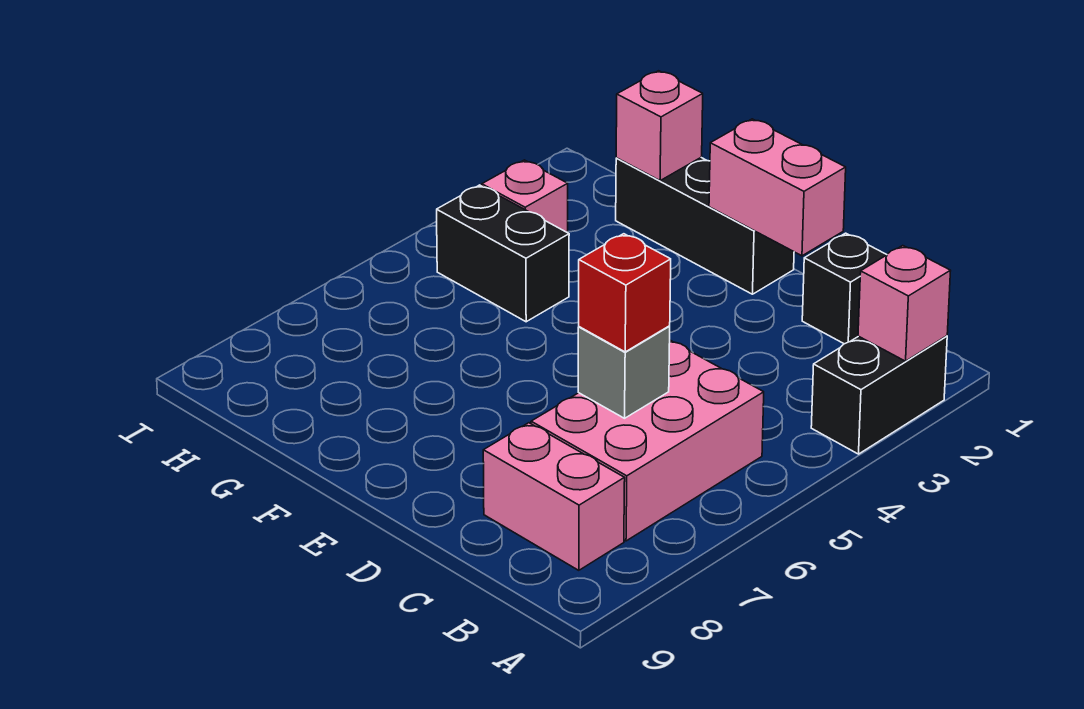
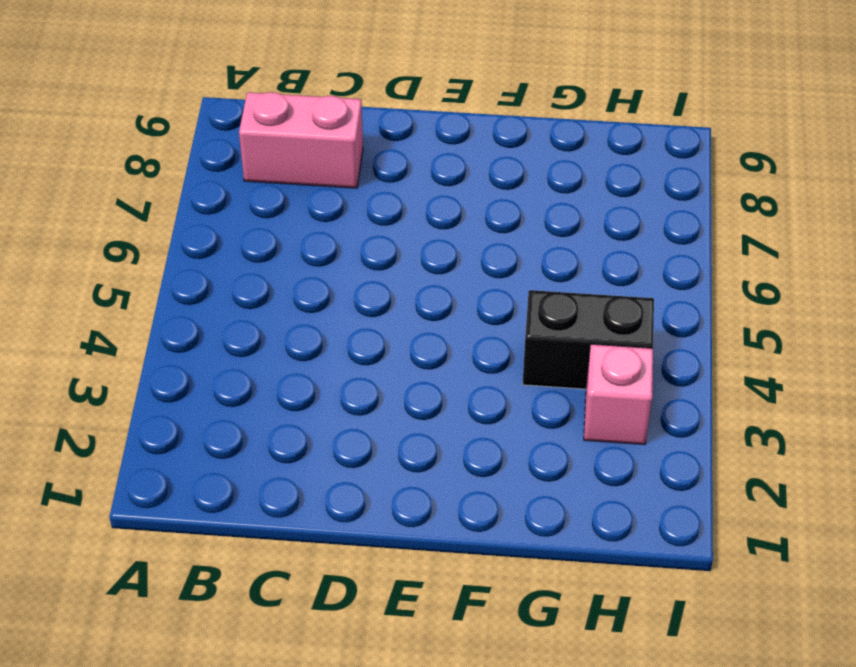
none -> black 1x2 brick [811,336,947,454]
none -> pink 2x3 brick [531,340,764,541]
none -> black 1x1 brick [802,233,887,344]

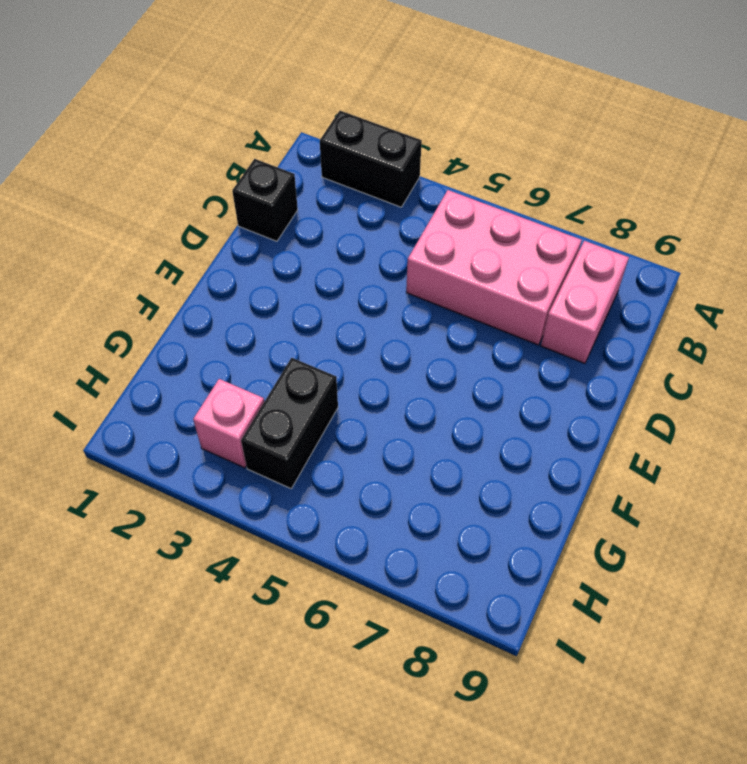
none -> black 1x3 brick [616,158,794,294]
none -> pink 1x1 brick [858,246,950,361]
none -> grey 1x1 brick [578,326,670,418]

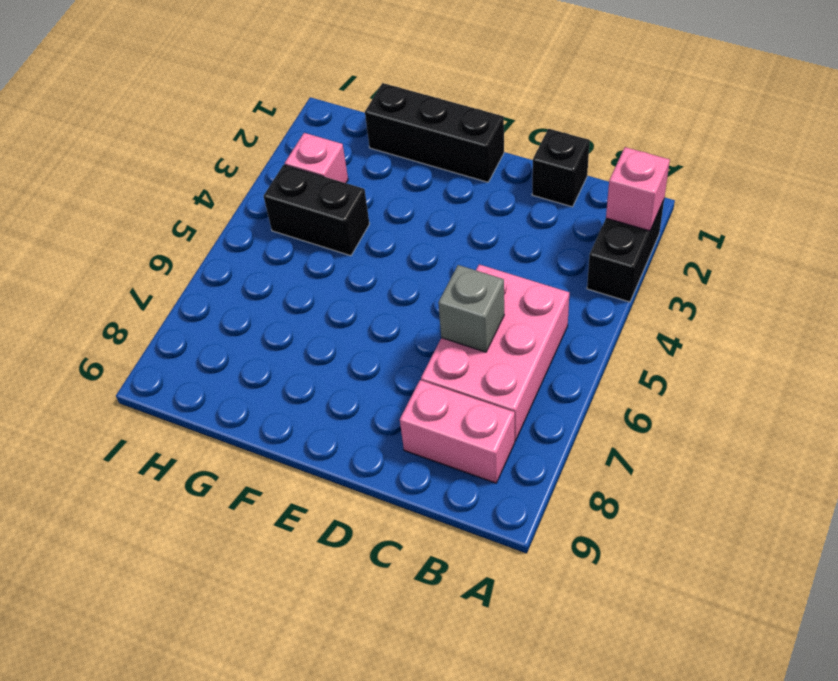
none -> pink 1x2 brick [709,119,846,256]
none -> pink 1x1 brick [616,71,703,181]
none -> red 1x1 brick [579,234,671,352]

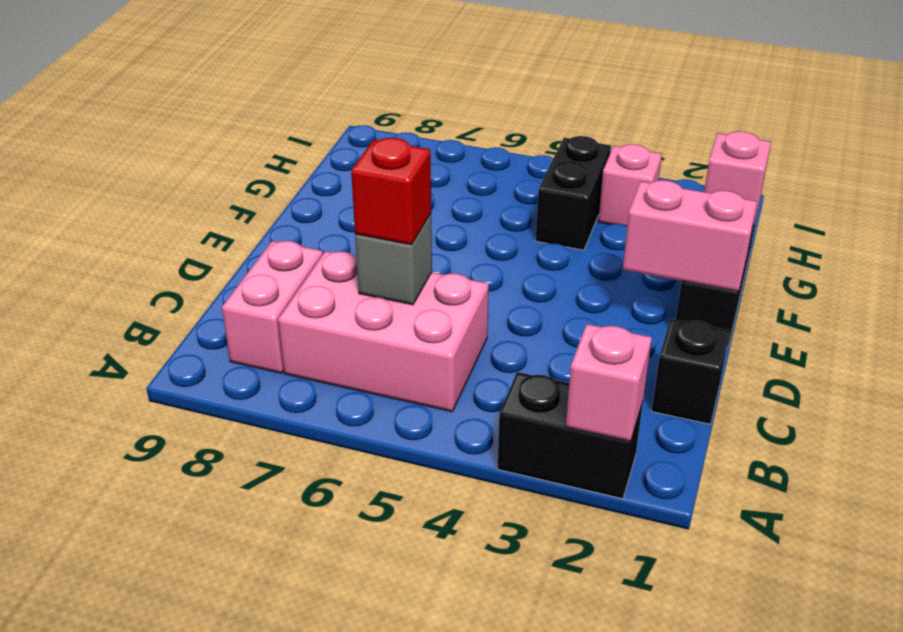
pink 1x2 brick [623,180,757,292] -> pink 1x2 brick turned to [709,119,846,256]

